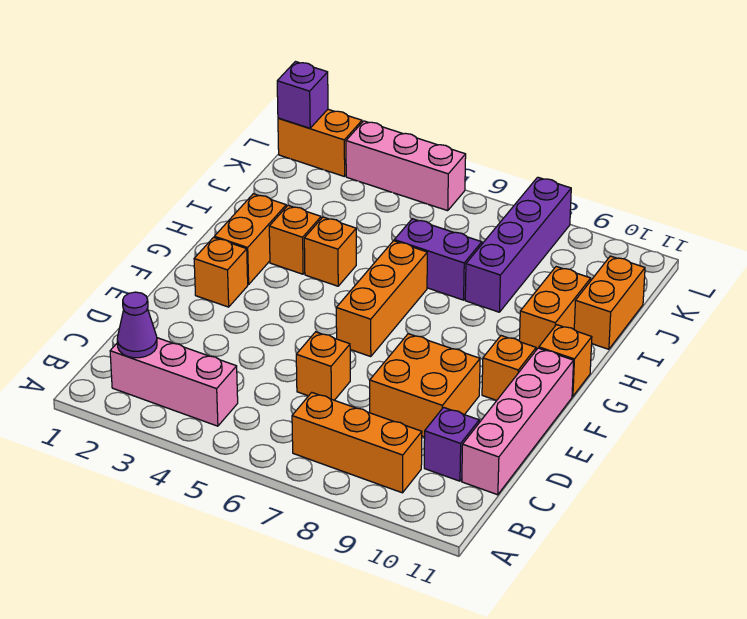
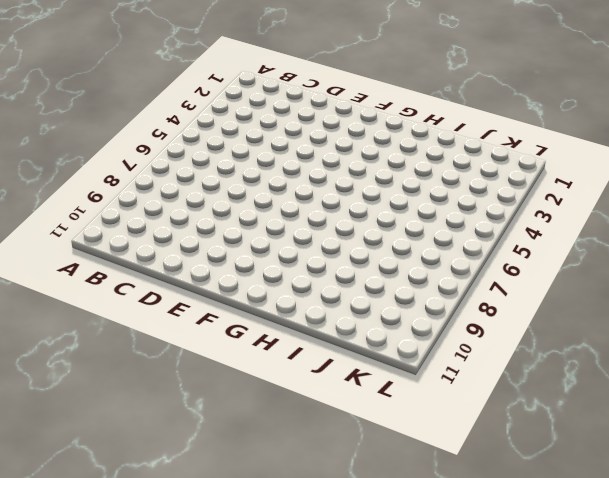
none -> pink 1x3 brick [110,338,238,426]
none -> orange 1x3 brick [292,393,422,493]
none -> purple 1x1 brick [424,407,479,481]

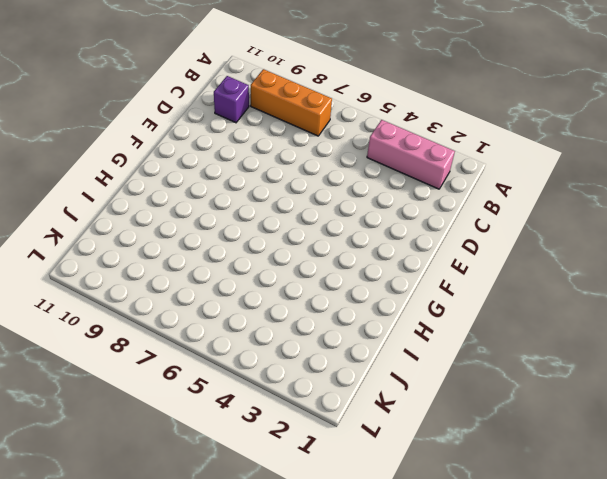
none -> pink 1x4 brick [462,348,574,495]
none -> orange 1x1 brick [296,332,350,400]
none -> orange 2x2 brick [370,334,480,437]

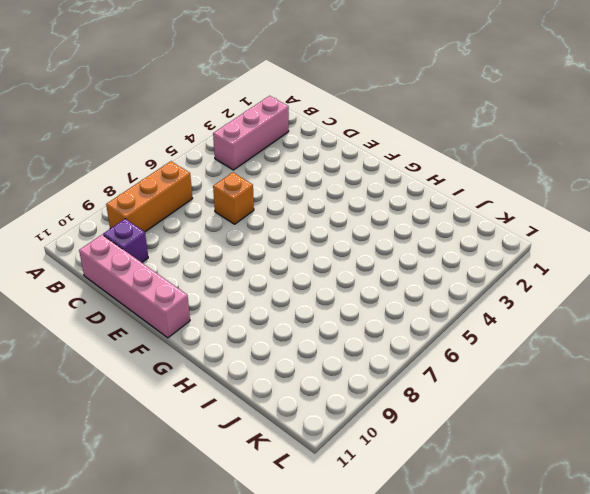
none -> orange 2x2 brick [370,334,480,437]
none -> orange 1x1 brick [194,237,248,307]
none -> orange 1x3 brick [336,241,427,357]

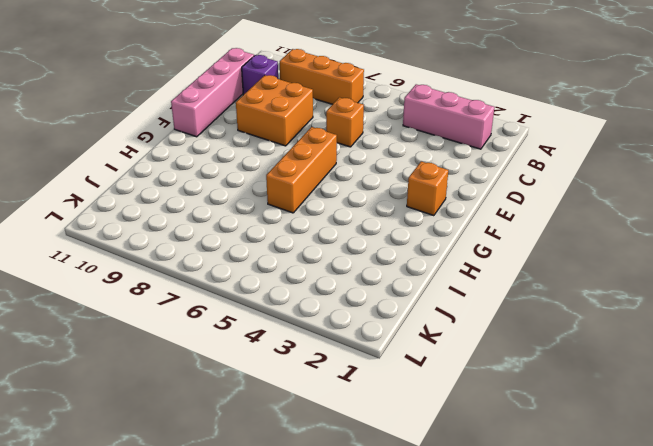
none -> orange 1x1 brick [482,336,536,400]
none -> orange 1x2 brick [214,194,286,285]
none -> orange 1x1 brick [539,325,592,396]

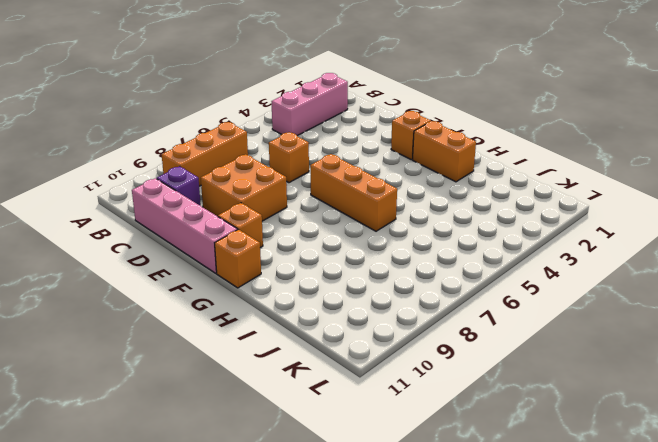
none -> orange 1x1 brick [269,205,321,274]
none -> orange 1x1 brick [304,217,356,286]
none -> orange 1x2 brick [519,267,591,350]

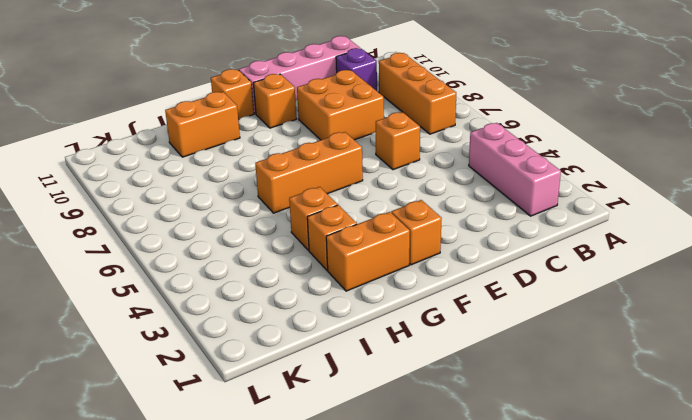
none -> purple 1x2 brick [394,219,482,300]
none -> purple 1x4 brick [465,177,571,312]
none -> orange 1x2 brick [574,256,645,349]

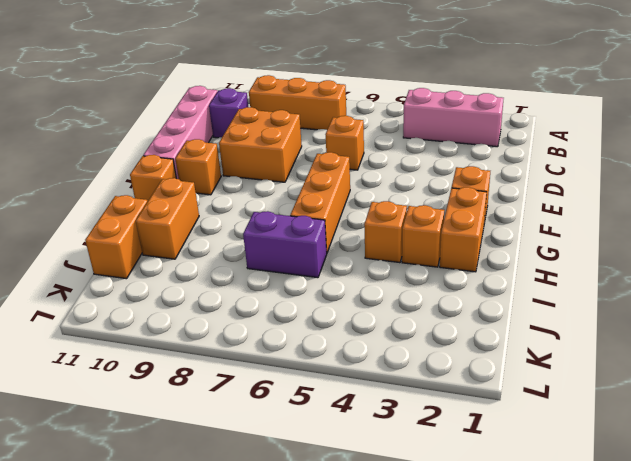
none -> purple 1x4 brick [465,177,571,312]
none -> orange 1x2 brick [278,109,362,177]
none -> pink 1x3 brick [346,121,466,211]

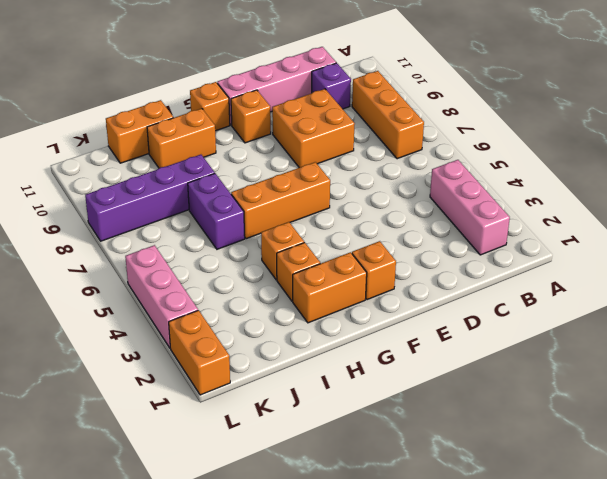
none -> orange 1x1 brick [296,332,350,400]
none -> purple 1x1 cone [117,292,157,358]
none -> purple 1x1 brick [277,62,328,128]

